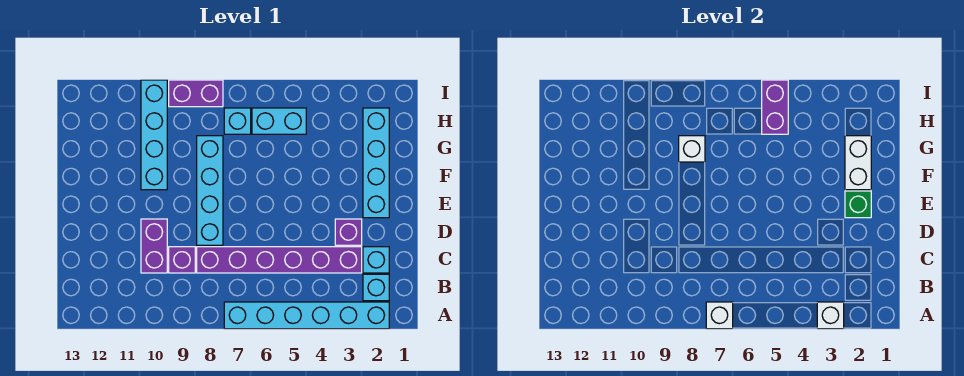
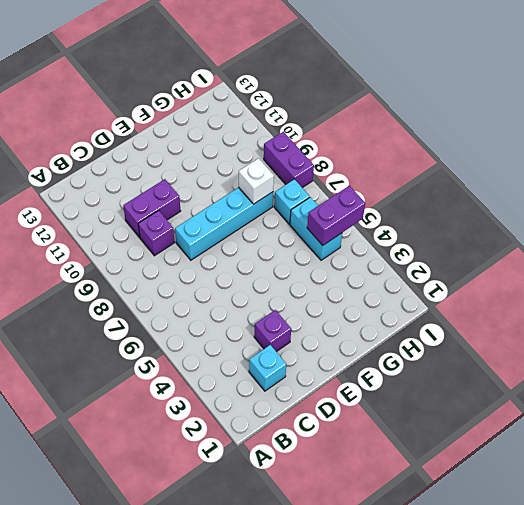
none -> cyan 1x6 brick [224,302,389,329]
none -> cyan 1x1 brick [363,274,389,301]
none -> purple 1x6 brick [197,247,362,273]

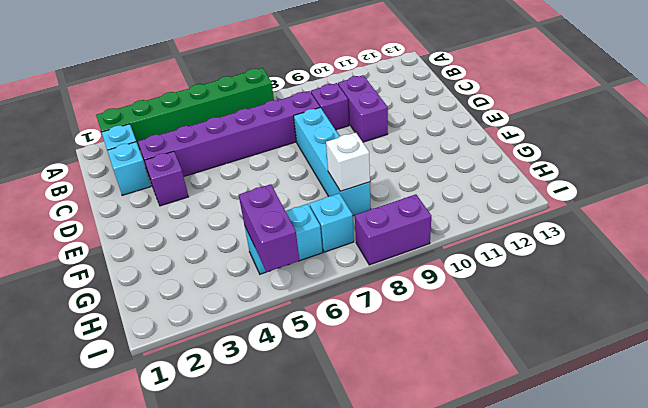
green 1x6 brick [96,68,274,149] -> cyan 1x6 brick [224,302,389,329]
none -> cyan 1x4 brick [363,108,389,218]
none -> cyan 1x4 brick [141,80,167,190]
none -> white 1x1 brick [817,302,844,329]

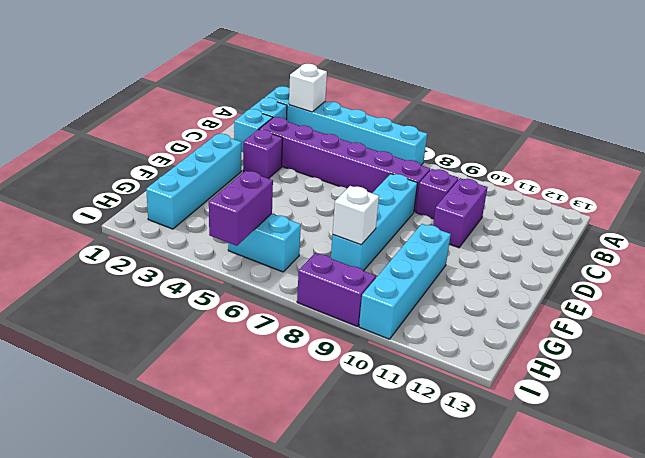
none -> cyan 1x1 brick [224,108,251,134]
none -> white 1x1 brick [706,302,733,329]
none -> green 1x1 brick [845,191,871,218]

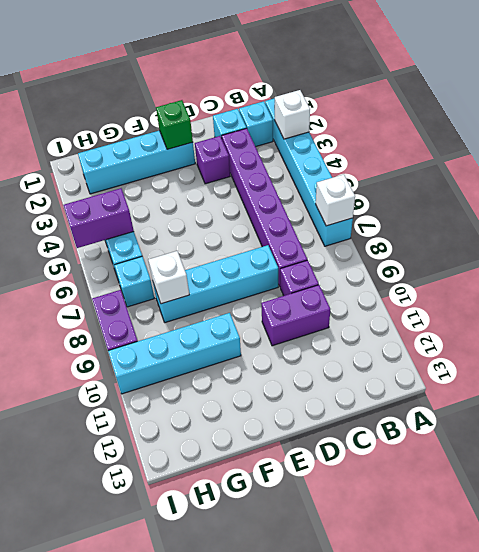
none -> white 1x2 brick [845,136,871,190]

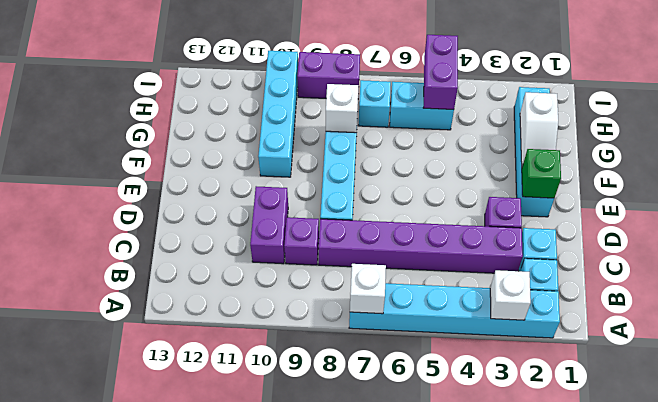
white 1x2 slope [520,92,558,166] -> white 1x2 brick [845,136,871,190]

